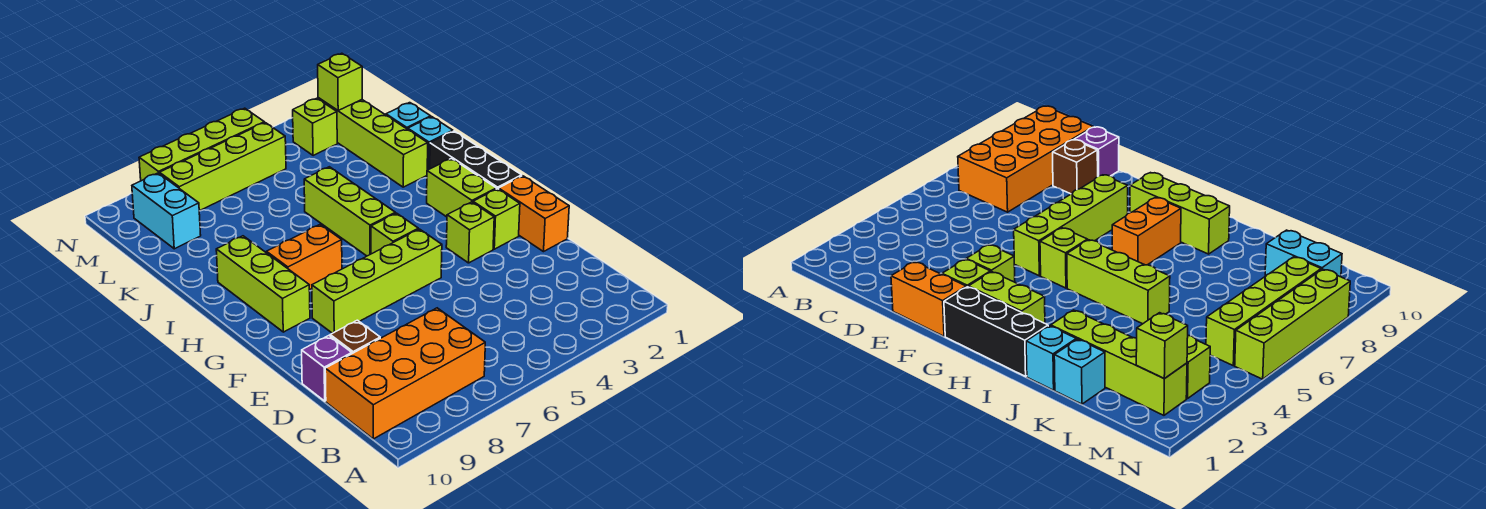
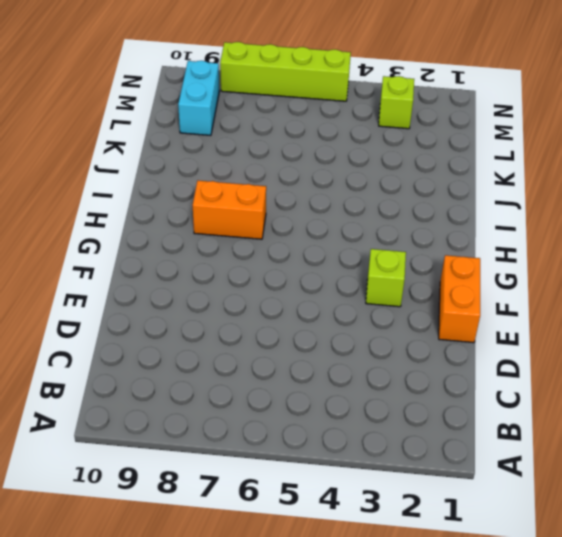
none -> orange 2x4 brick [325,308,485,439]
none -> brown 1x1 brick [330,320,380,354]
none -> purple 1x1 brick [302,336,352,401]

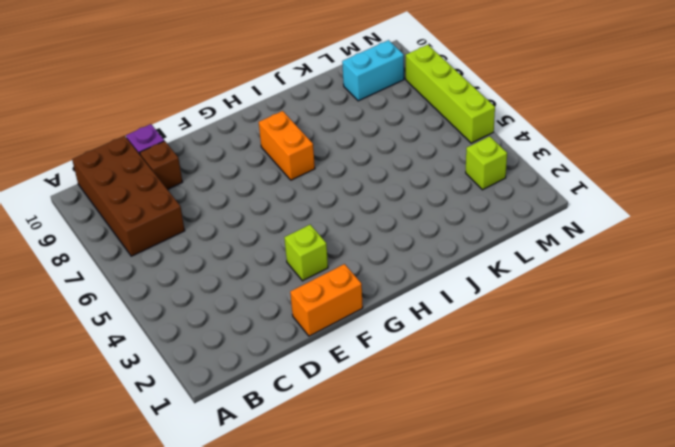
brown 2x4 brick [72,136,185,256] -> orange 2x4 brick [325,308,485,439]
none -> lime 1x1 brick [473,189,520,249]
none -> lime 1x4 brick [312,229,442,333]
none -> black 1x3 brick [430,131,522,189]

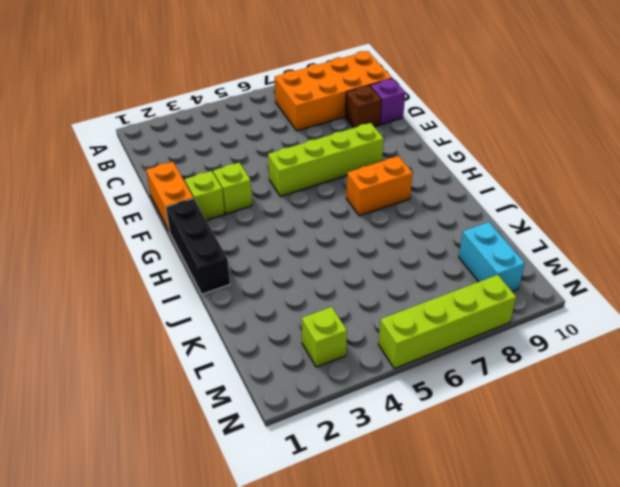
none -> lime 1x2 brick [427,158,496,217]
none -> lime 1x1 brick [371,213,418,254]
none -> lime 1x3 brick [216,236,310,332]

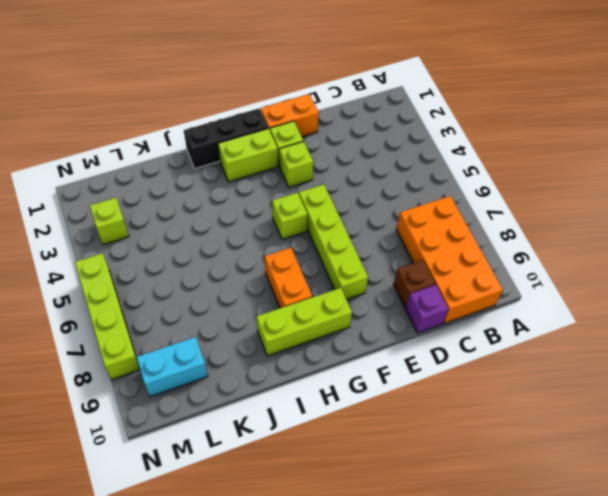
none -> lime 1x3 brick [304,167,395,256]
none -> cyan 1x1 brick [408,117,453,170]
none -> lime 1x4 brick [318,98,428,187]

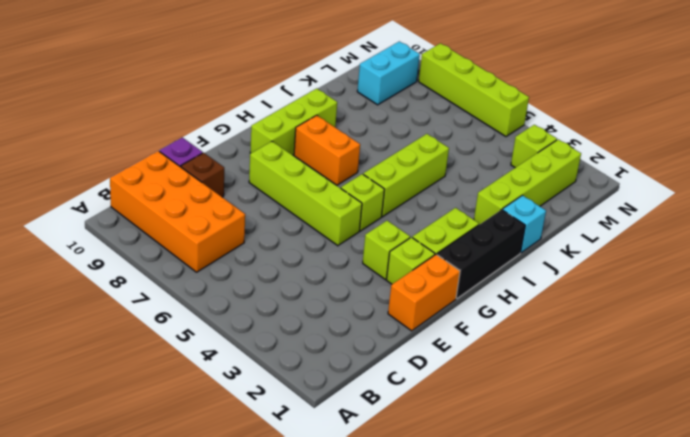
none -> cyan 1x1 brick [386,103,431,129]
none -> lime 1x4 brick [160,123,286,211]
none -> lime 1x1 brick [318,53,362,110]

